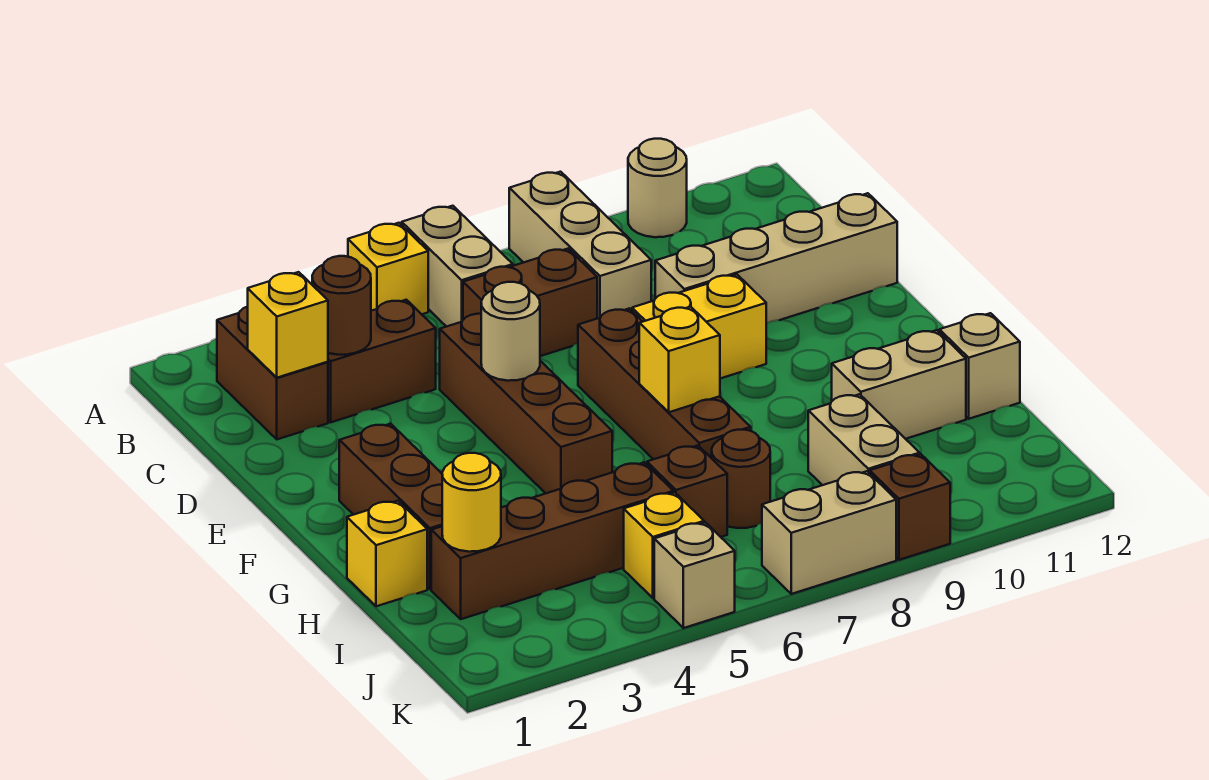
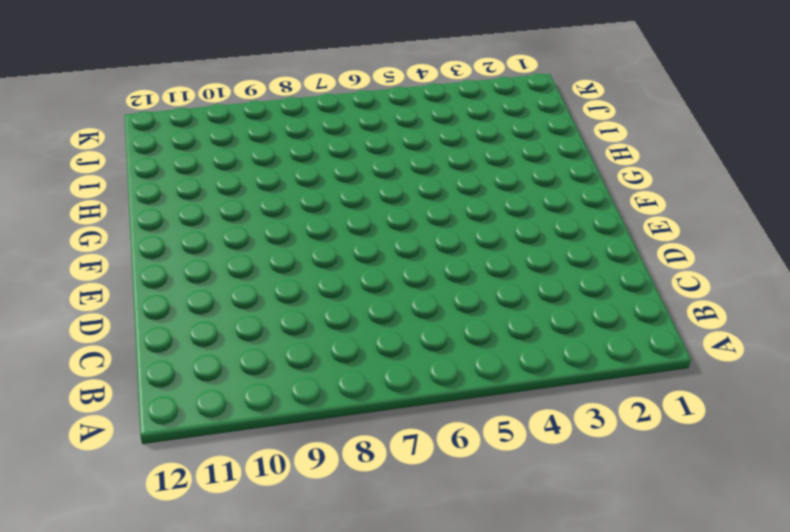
none -> yellow 1x1 brick [348,223,428,314]
none -> tan 1x2 brick [402,206,513,327]
none -> tan 1x3 brick [509,172,651,318]

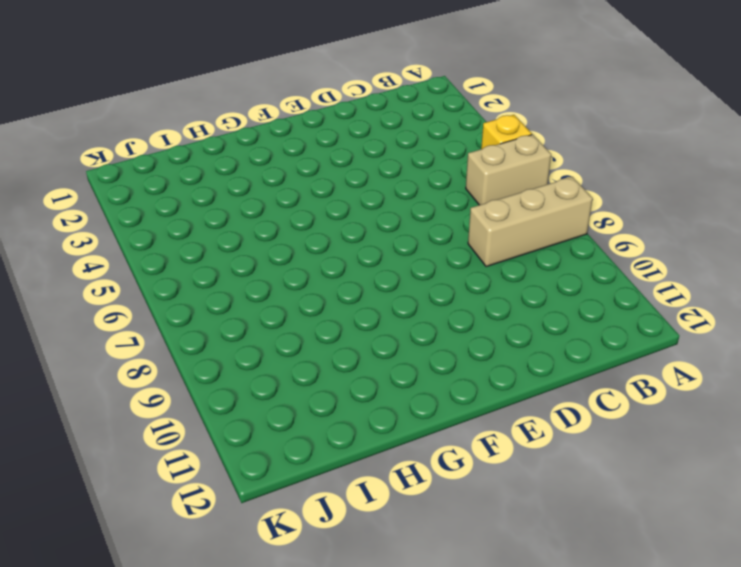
none -> tan 1x1 round brick [628,139,687,237]
none -> brown 1x2 brick [217,306,328,439]
none -> brown 1x2 brick [328,300,436,422]

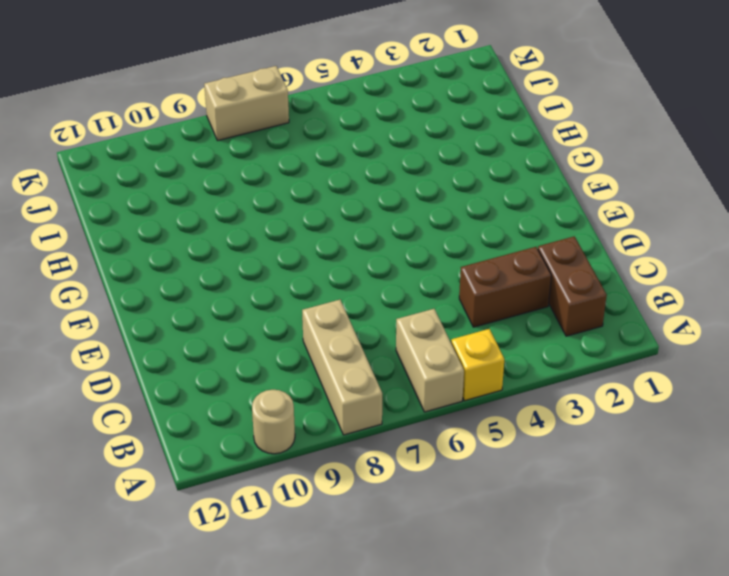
none -> brown 1x2 brick [463,249,597,356]
none -> brown 1x4 brick [440,314,612,493]
none -> tan 1x4 brick [655,193,897,323]

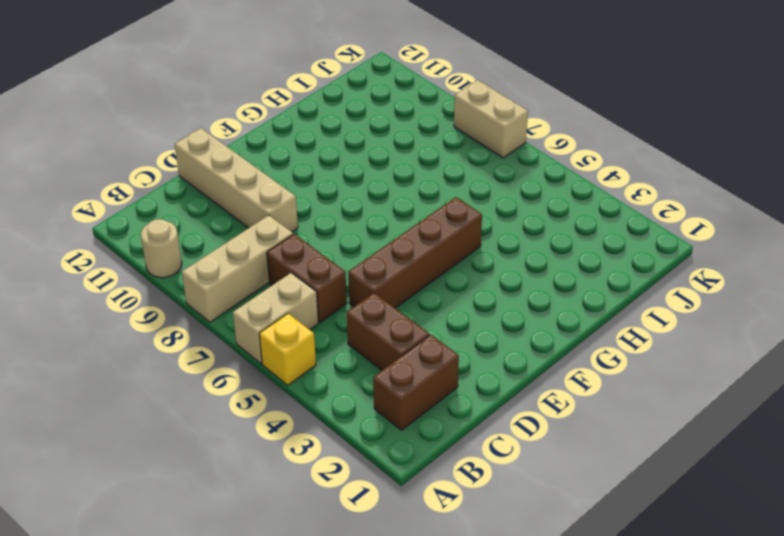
none -> brown 1x4 brick [578,308,751,459]
none -> yellow 1x2 brick [632,275,766,379]
none -> brown 1x3 brick [339,424,442,589]

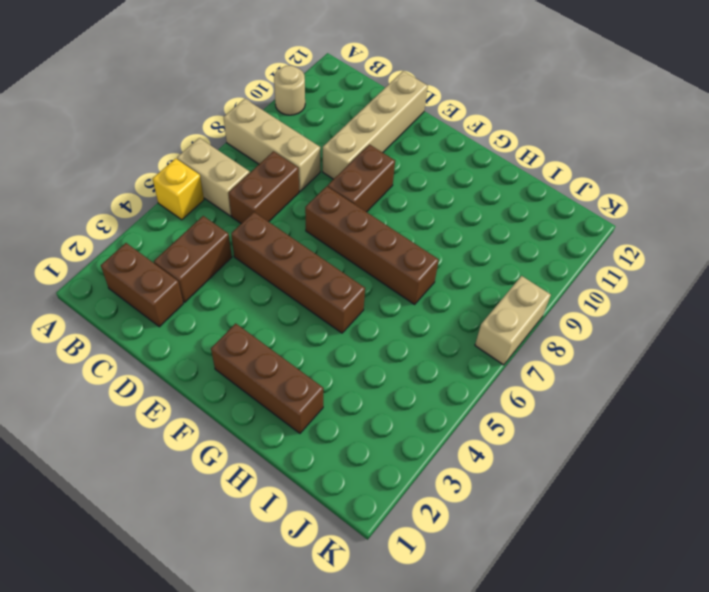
brown 1x2 brick [328,145,395,212] -> yellow 1x2 brick [632,275,766,379]
none -> yellow 1x1 brick [347,501,427,606]
none -> tan 1x2 brick [832,330,966,439]
none -> tan 1x1 brick [939,313,1020,419]

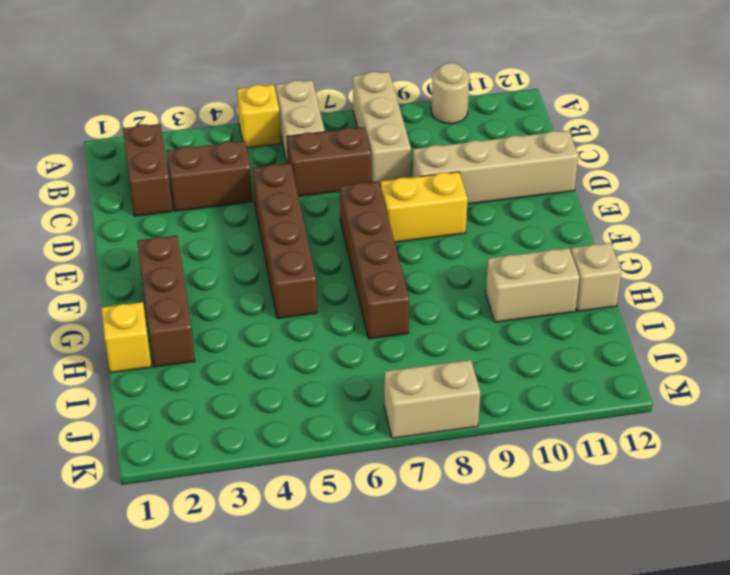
none -> brown 1x4 brick [431,463,673,619]
none -> brown 1x1 brick [647,446,727,537]
none -> brown 1x1 round brick [712,430,770,528]

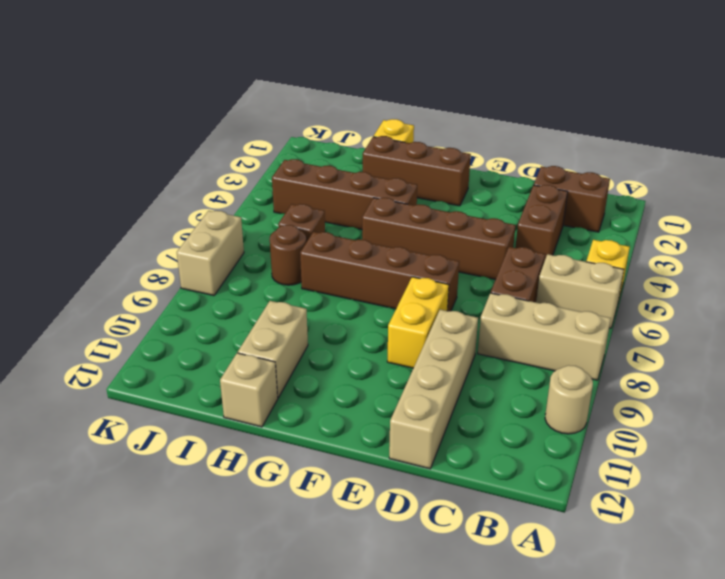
brown 1x4 brick [272,159,417,230] -> brown 1x4 brick turned to [431,463,673,619]
none -> tan 1x2 brick [808,394,920,485]
none -> yellow 1x1 brick [624,492,704,598]
none -> tan 1x1 brick [654,522,735,628]

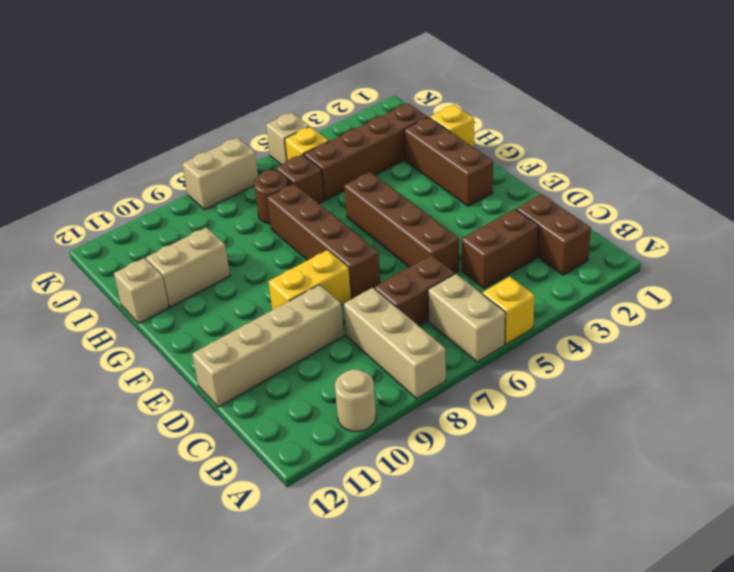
none -> tan 1x2 brick [808,394,920,485]
none -> brown 1x1 brick [870,454,950,560]
none -> yellow 1x1 brick [248,272,328,378]

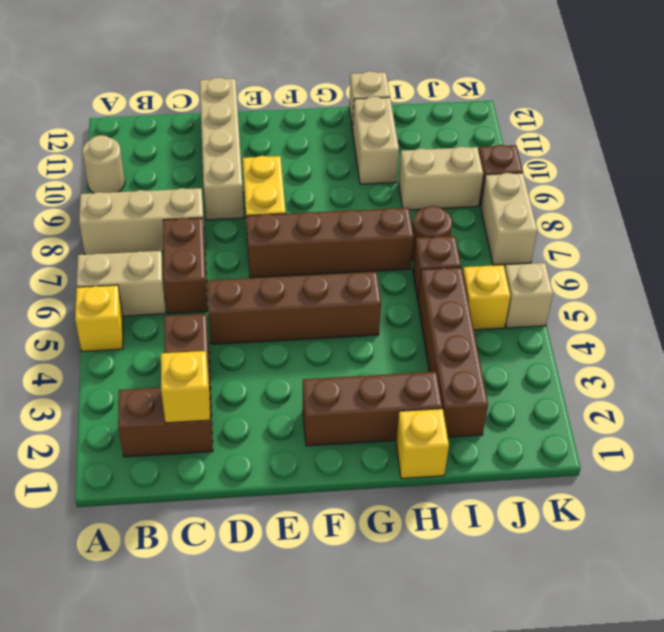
none -> brown 1x1 round brick [312,256,371,355]
none -> tan 1x1 round brick [481,282,540,381]
none -> yellow 1x1 brick [639,307,720,412]

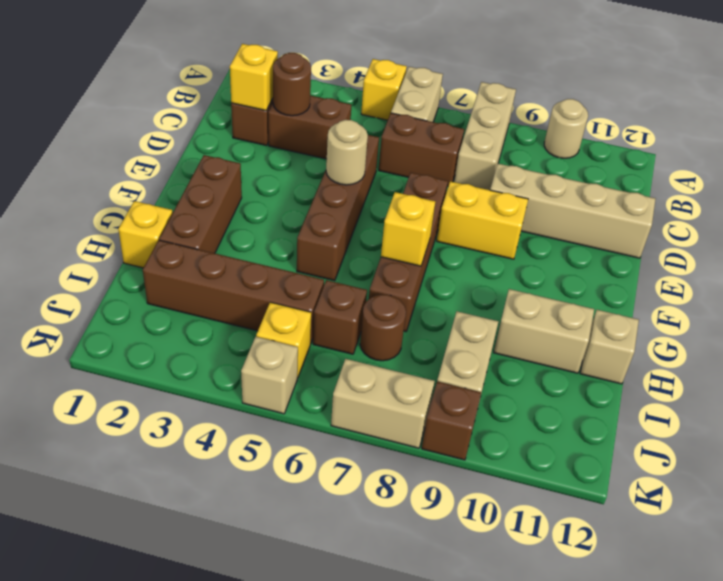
none -> yellow 1x1 round brick [442,453,501,552]

